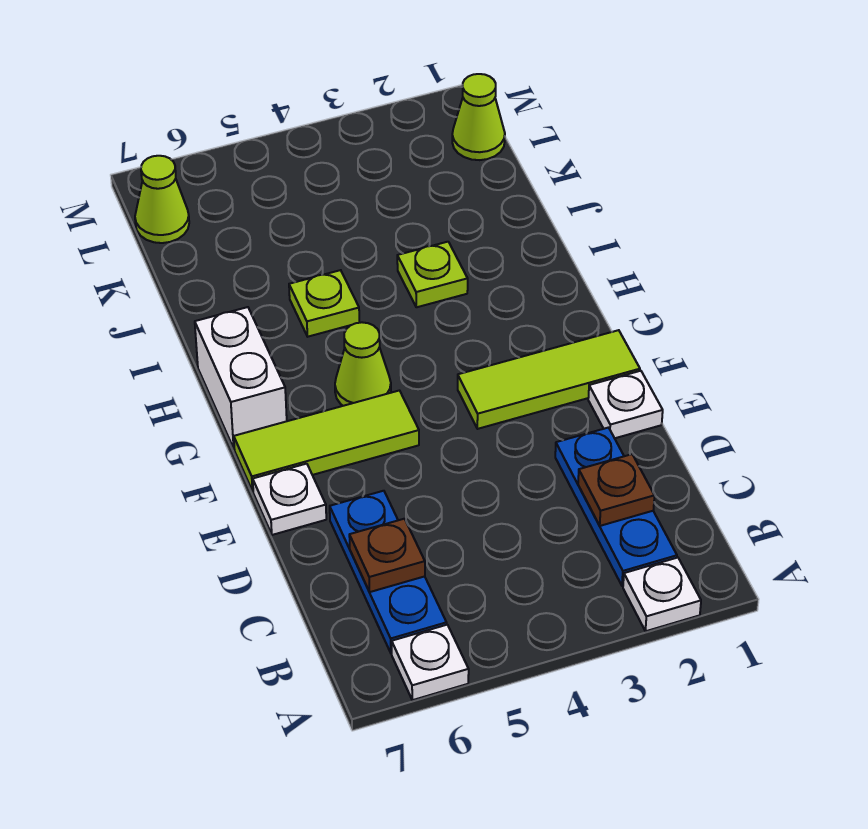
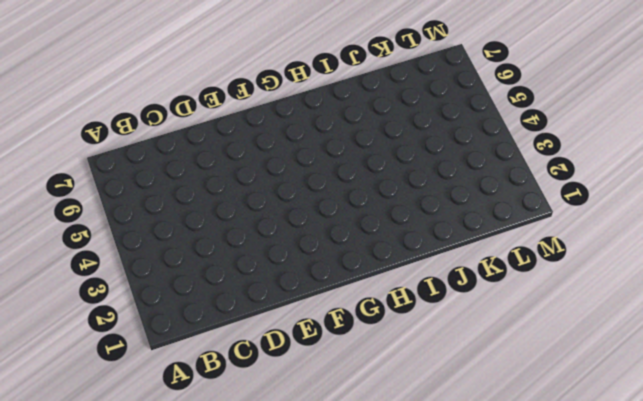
none -> white 1x1 plate [623,558,701,631]
none -> white 1x1 plate [392,625,469,700]
none -> blue 1x3 plate [555,428,677,586]

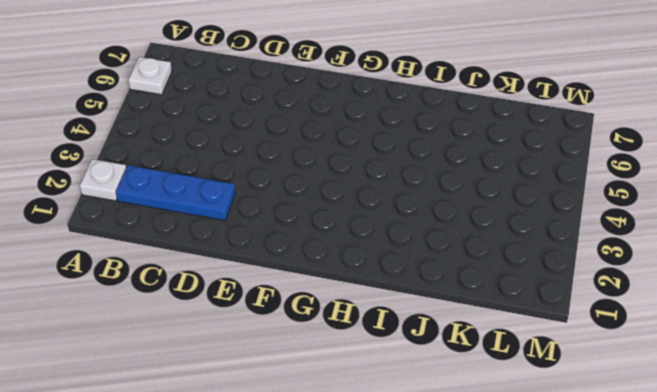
none -> blue 1x3 plate [330,491,447,653]
none -> white 1x1 plate [588,371,663,438]
none -> white 1x1 plate [253,464,326,535]

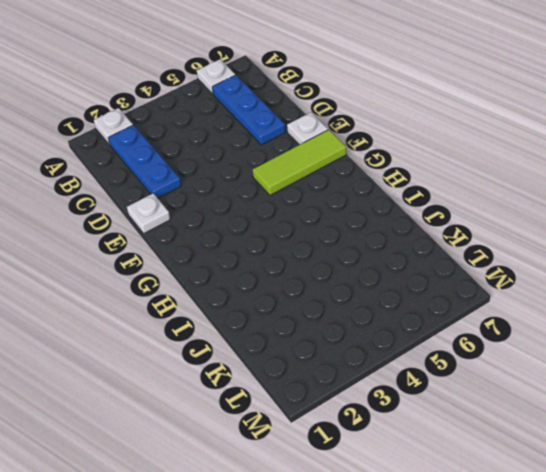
none -> lime 1x3 tile [458,330,640,429]
none -> lime 1x1 cone [335,322,391,406]
none -> white 1x2 brick [195,307,287,448]

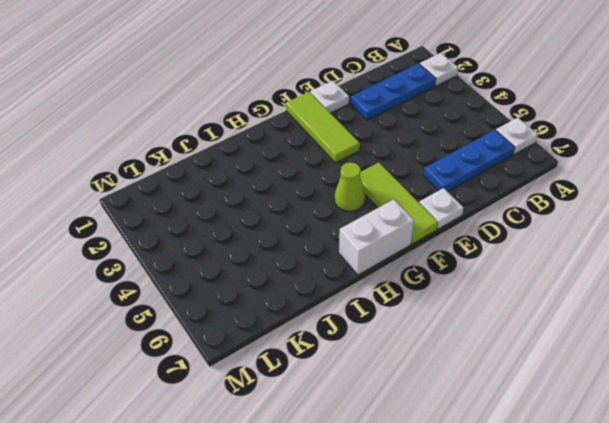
none -> lime 1x1 plate [397,242,468,307]
none -> lime 1x1 plate [289,270,359,337]
none -> lime 1x1 cone [452,74,505,160]

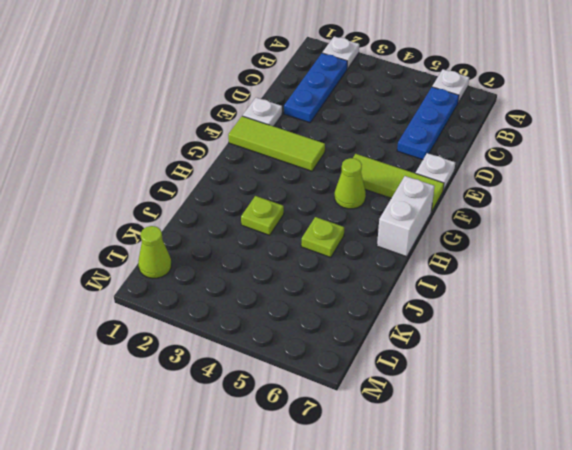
none -> lime 1x1 cone [135,156,189,243]
none -> brown 1x1 plate [578,454,654,526]
none -> brown 1x1 plate [349,519,425,592]

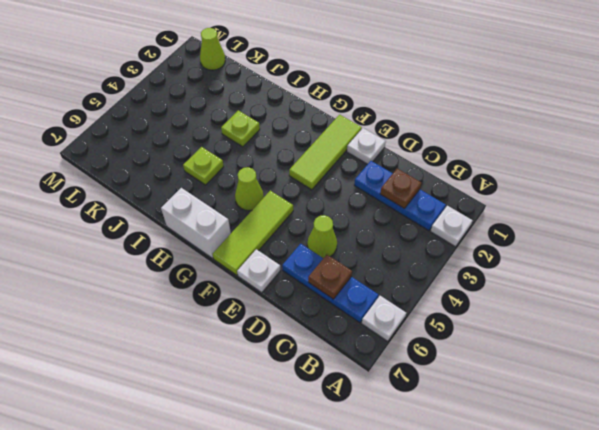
lime 1x1 cone [307,215,337,258] -> lime 1x1 cone moved to [135,156,189,243]

